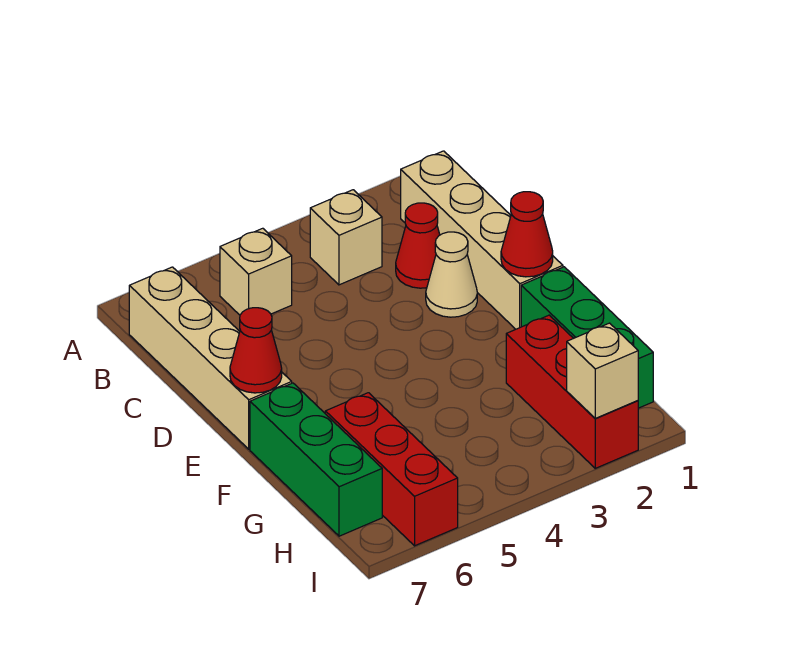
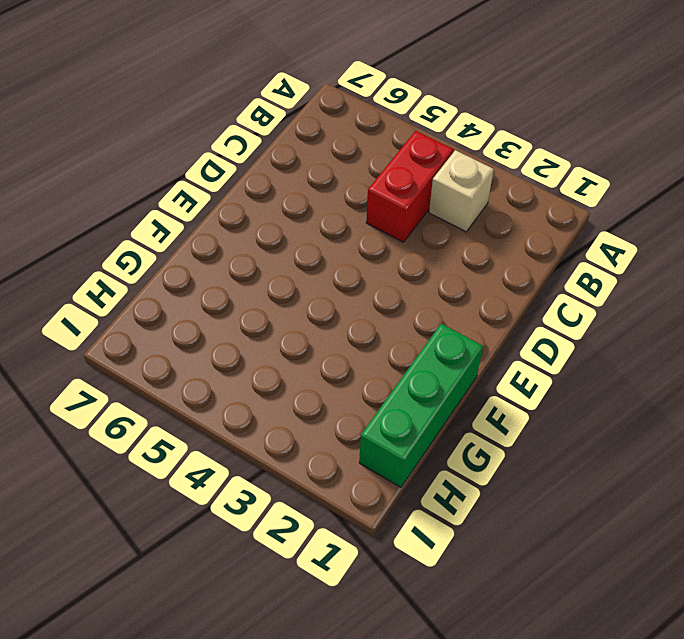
red 1x2 brick [366,131,453,242] -> none
none -> tan 1x4 brick [401,151,563,329]
none -> tan 1x1 brick [220,228,292,315]
none -> tan 1x4 brick [129,267,292,449]

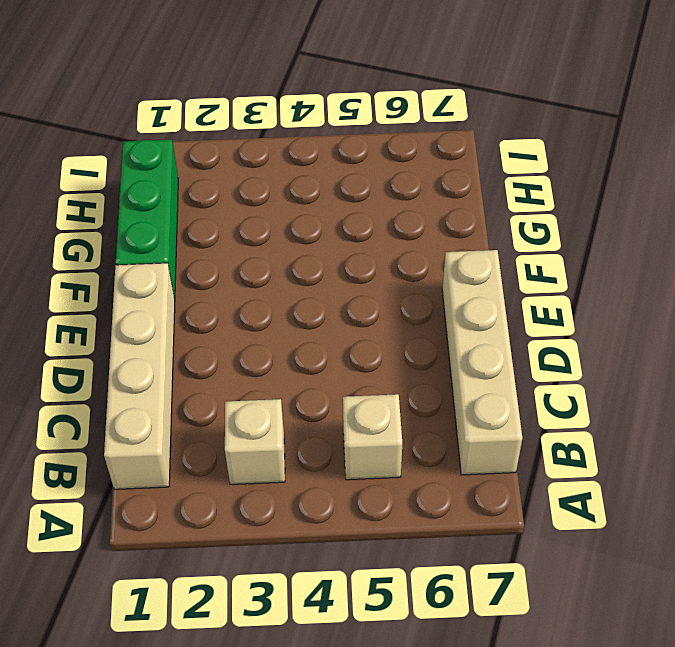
none -> red 1x1 cone [396,203,440,288]
none -> tan 1x1 cone [426,232,477,317]
none -> green 1x3 brick [250,383,382,536]

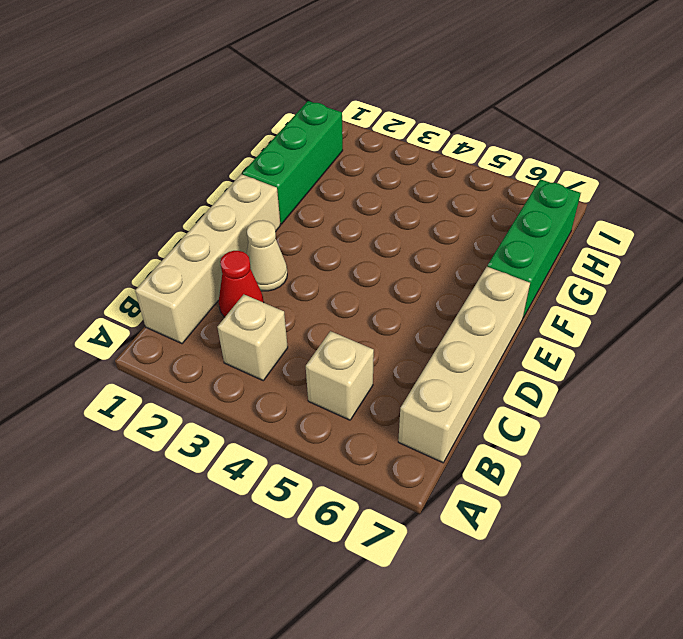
none -> red 1x3 brick [506,315,638,468]
none -> red 1x3 brick [325,393,458,546]
none -> red 1x1 cone [501,192,553,277]

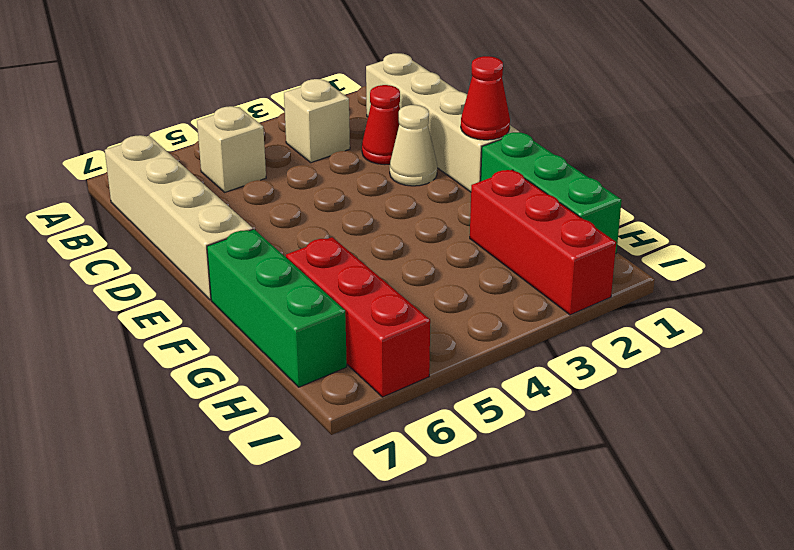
none -> red 1x1 cone [230,308,282,393]
none -> tan 1x1 brick [567,323,638,418]

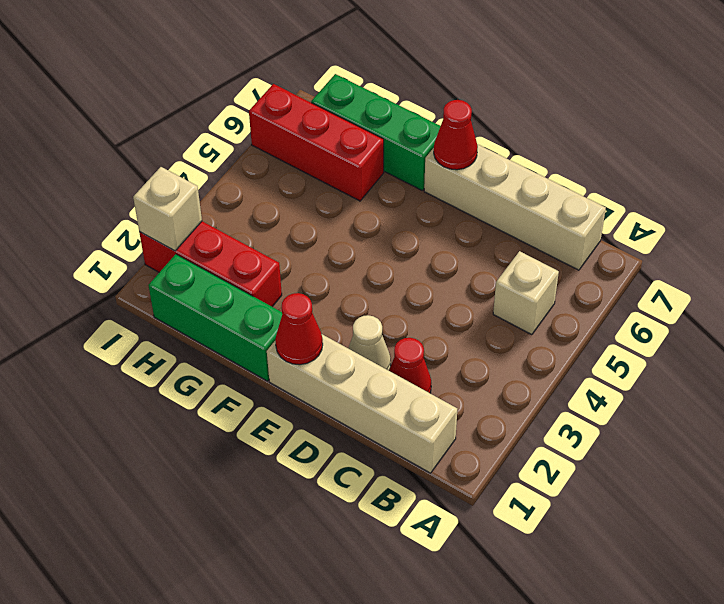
none -> tan 1x1 brick [310,190,382,285]

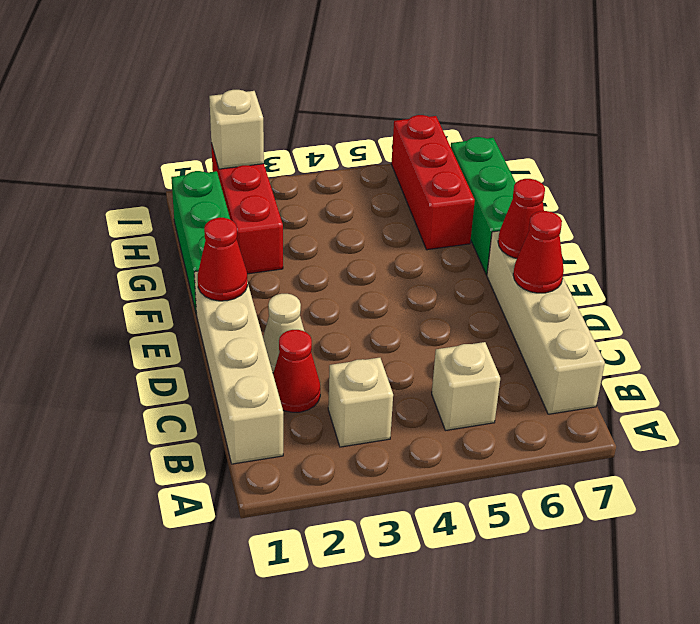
red 1x1 cone [513,211,564,293] -> none

